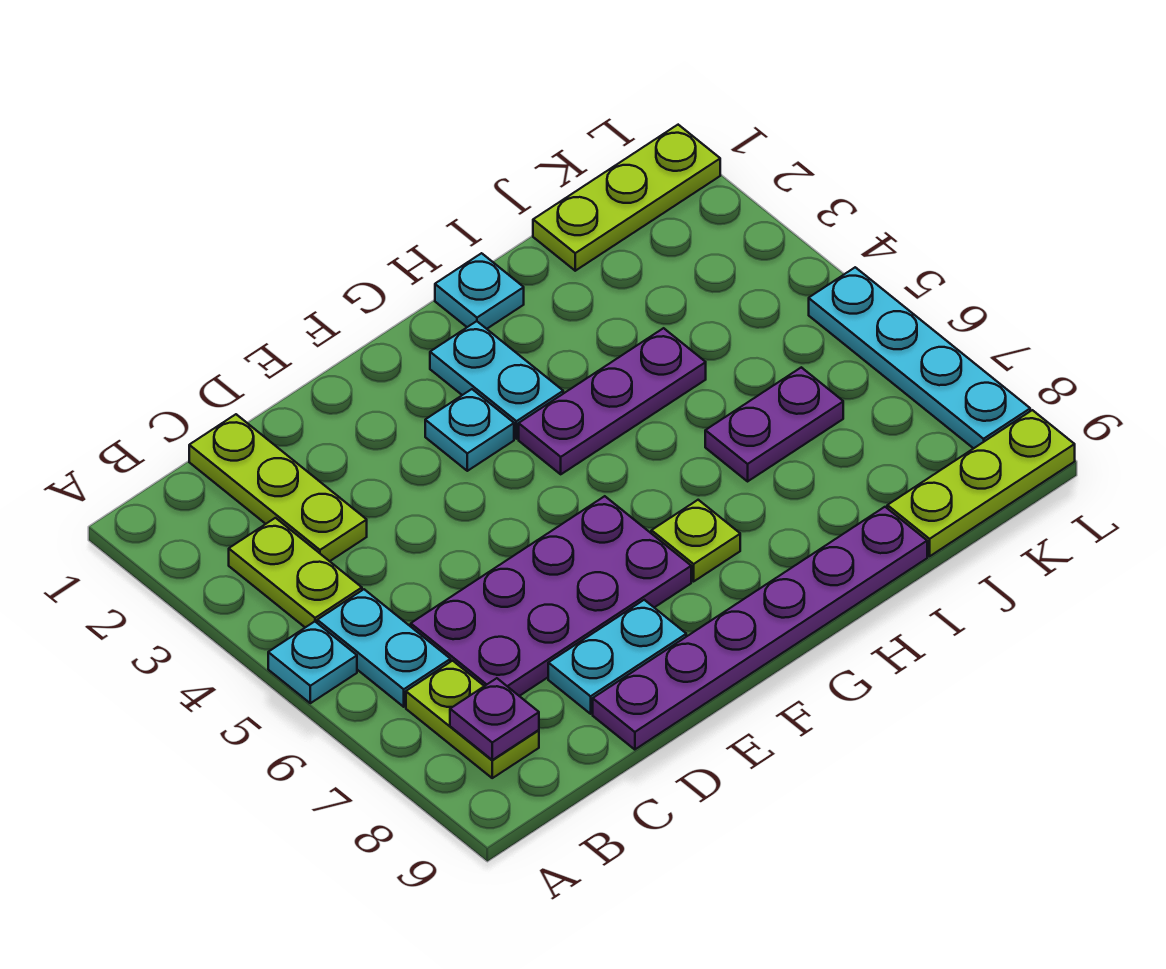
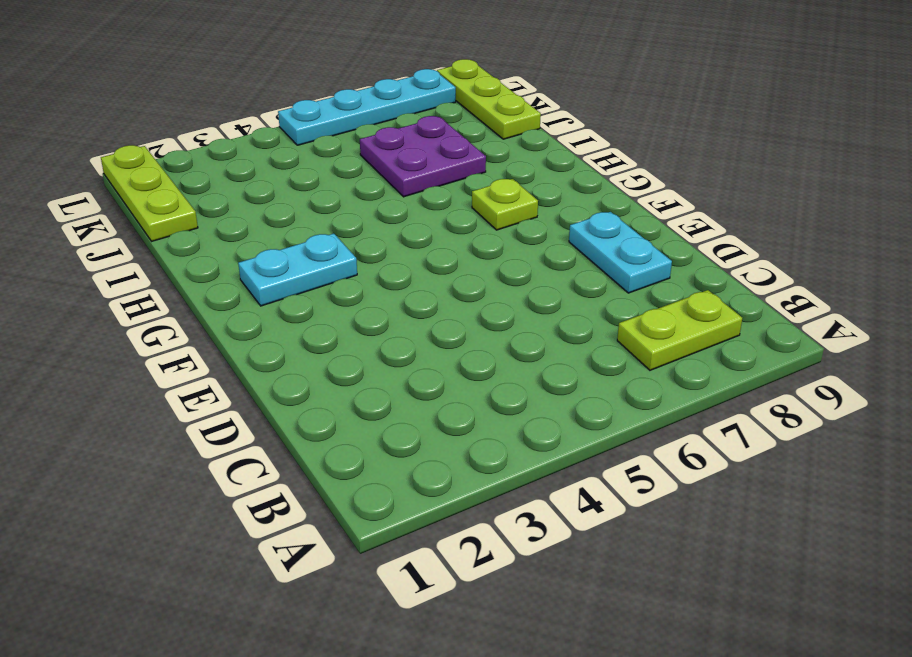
purple 2x2 plate [360,116,486,197] -> purple 1x2 plate [705,367,843,481]
none -> cyan 1x1 plate [268,622,357,703]
none -> lime 1x2 plate [229,518,362,627]
none -> cyan 1x2 plate [317,589,450,707]

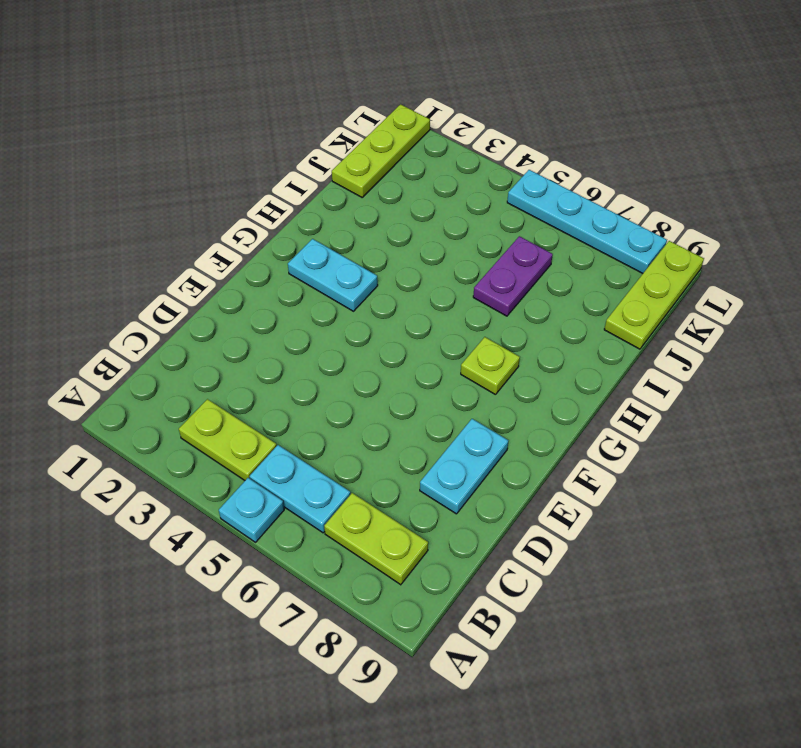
none -> lime 1x3 plate [189,414,367,561]
none -> purple 2x4 plate [411,496,691,696]
none -> purple 1x6 plate [593,507,927,750]

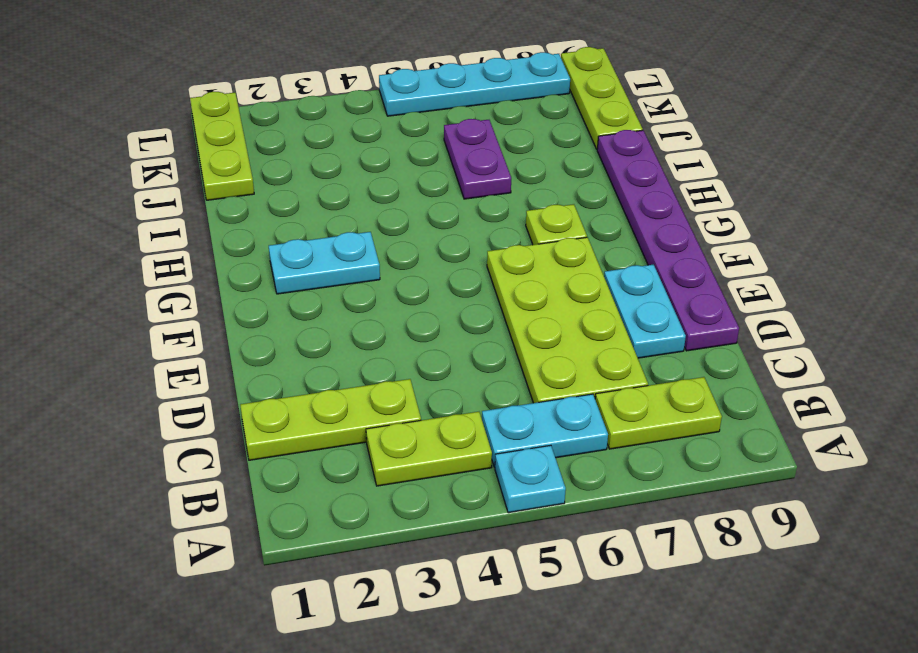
lime 2x4 plate [487,237,648,403] -> purple 2x4 plate [411,496,691,696]
none -> cyan 1x1 plate [425,389,514,471]
none -> purple 1x3 plate [519,328,706,474]
none -> cyan 1x1 plate [435,253,524,329]

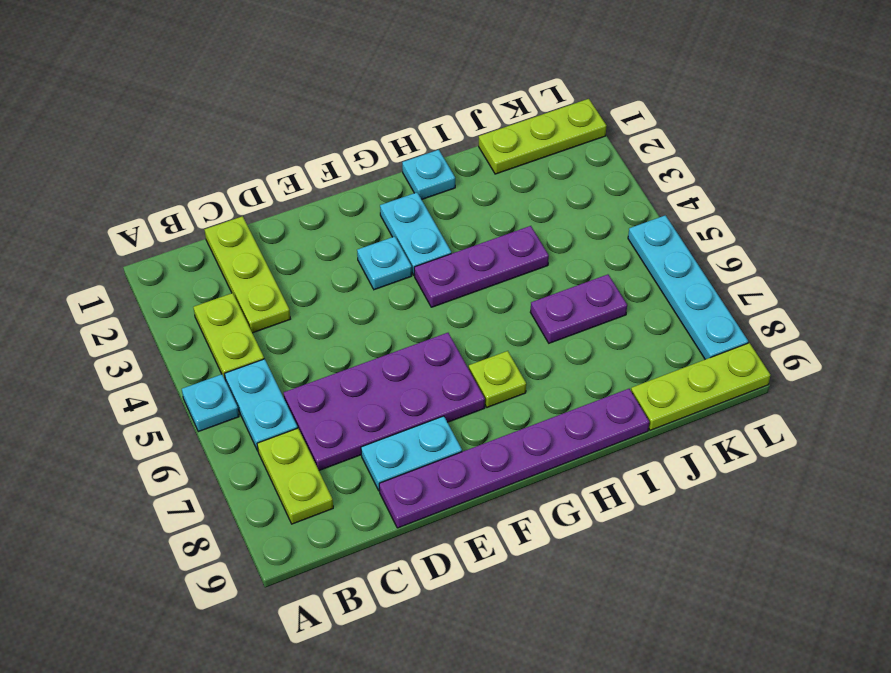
none -> purple 1x1 plate [450,678,539,760]

